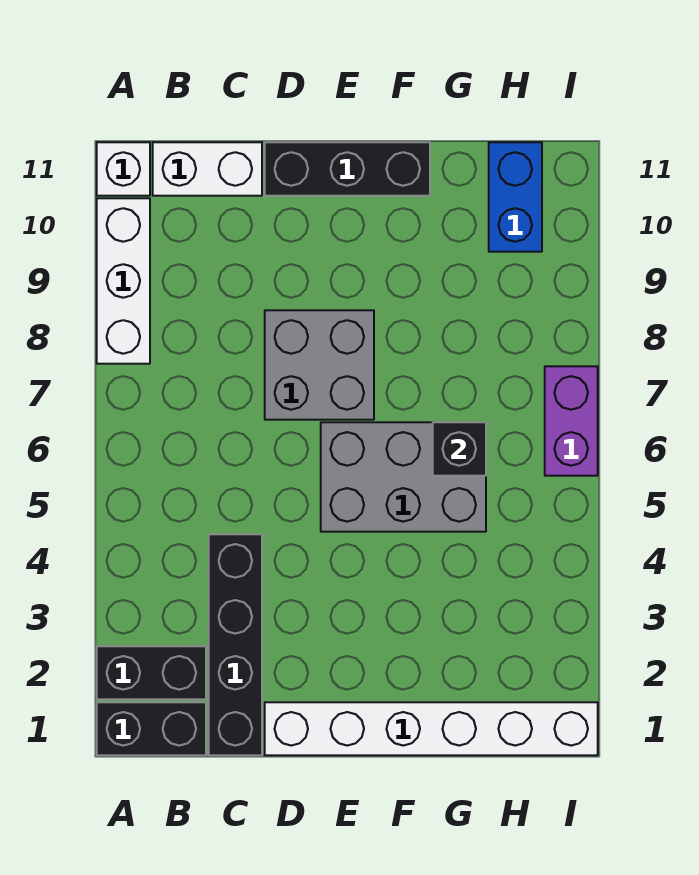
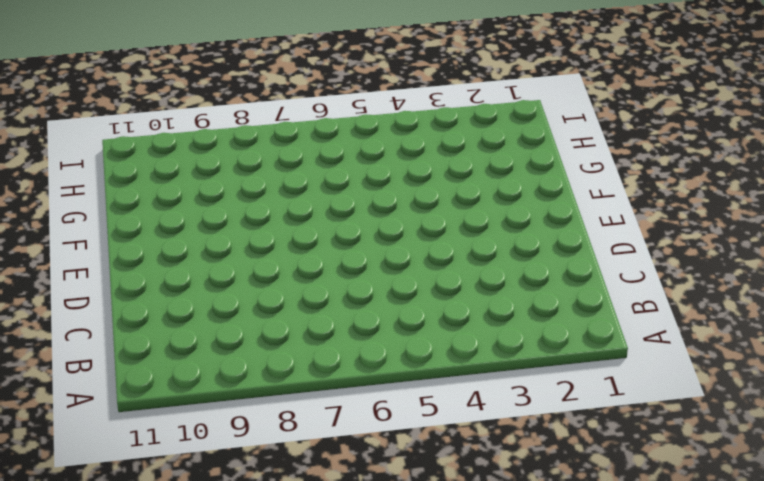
none -> black 1x2 brick [97,702,206,755]
none -> black 1x2 brick [97,646,206,699]
none -> white 1x3 brick [97,198,150,364]

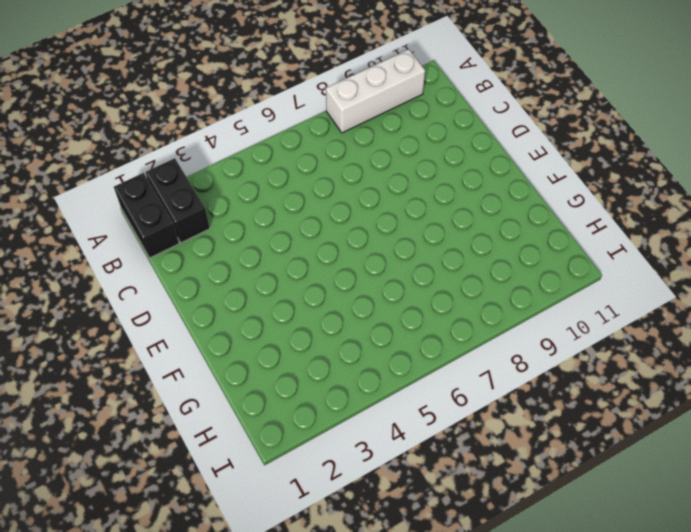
none -> white 1x1 brick [97,142,150,196]
none -> white 1x2 brick [153,142,262,196]
none -> black 1x4 brick [209,534,262,755]

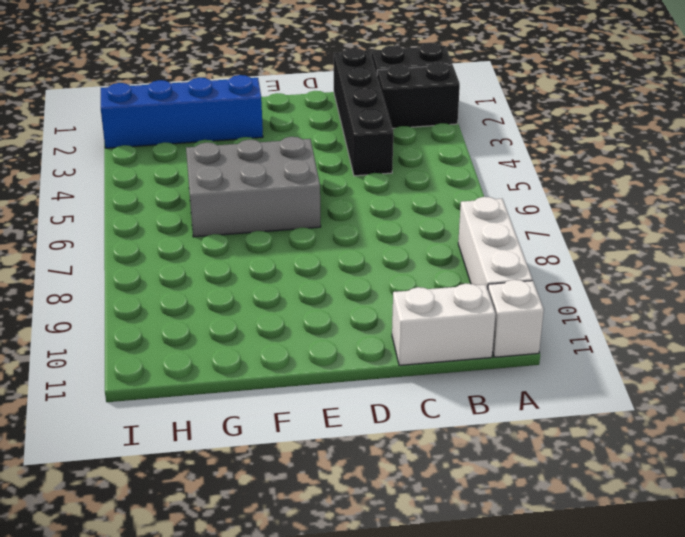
blue 1x4 brick [101,75,263,148] -> none
none -> white 1x6 brick [265,702,598,755]
none -> grey 2x2 brick [265,310,374,420]
none -> black 1x3 brick [265,142,430,196]

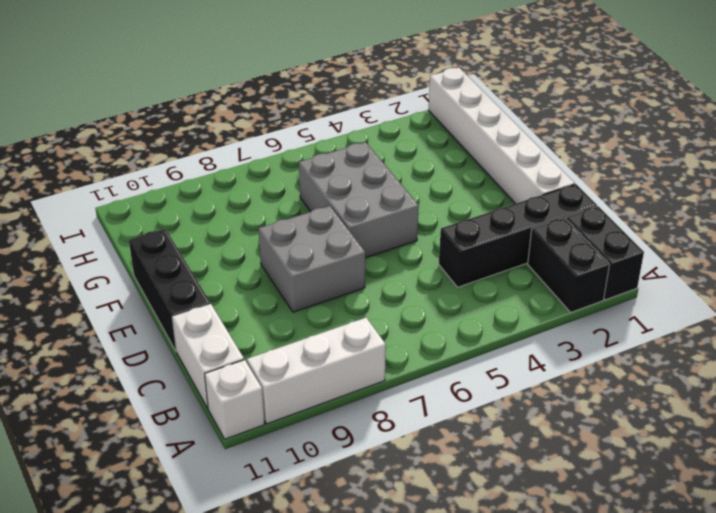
none -> blue 1x2 brick [489,142,542,252]
none -> purple 1x2 brick [545,366,598,476]
none -> black 1x1 brick [433,422,486,476]

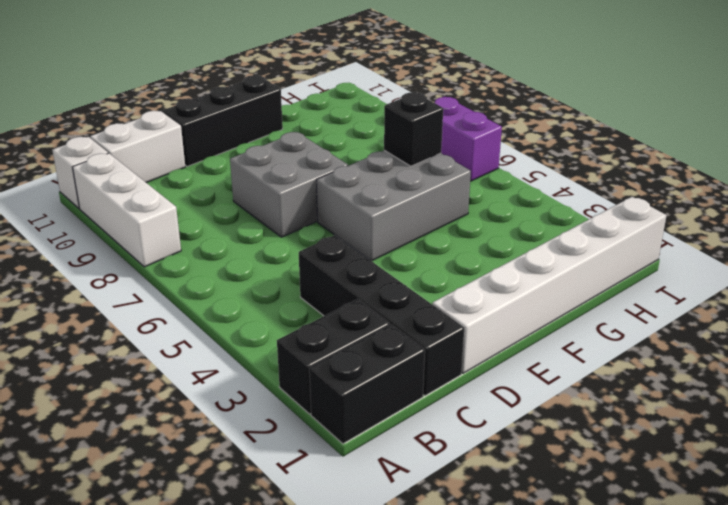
none -> blue 1x2 brick [489,142,542,252]

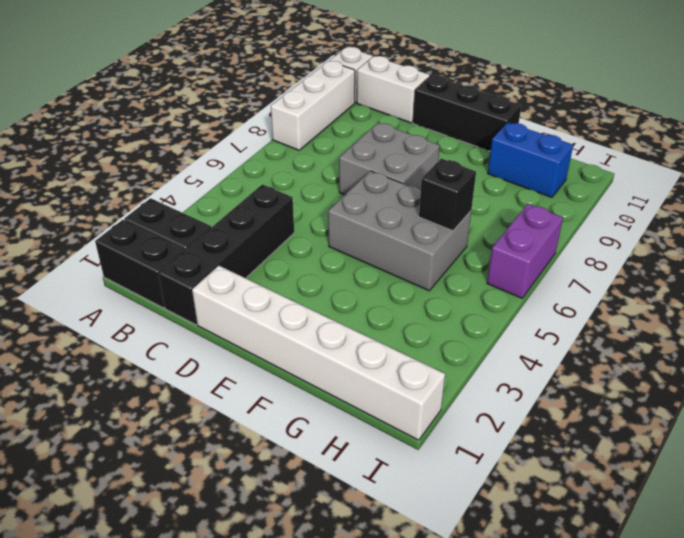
blue 1x2 brick [488,122,573,197] -> blue 1x2 brick turned to [489,142,542,252]

